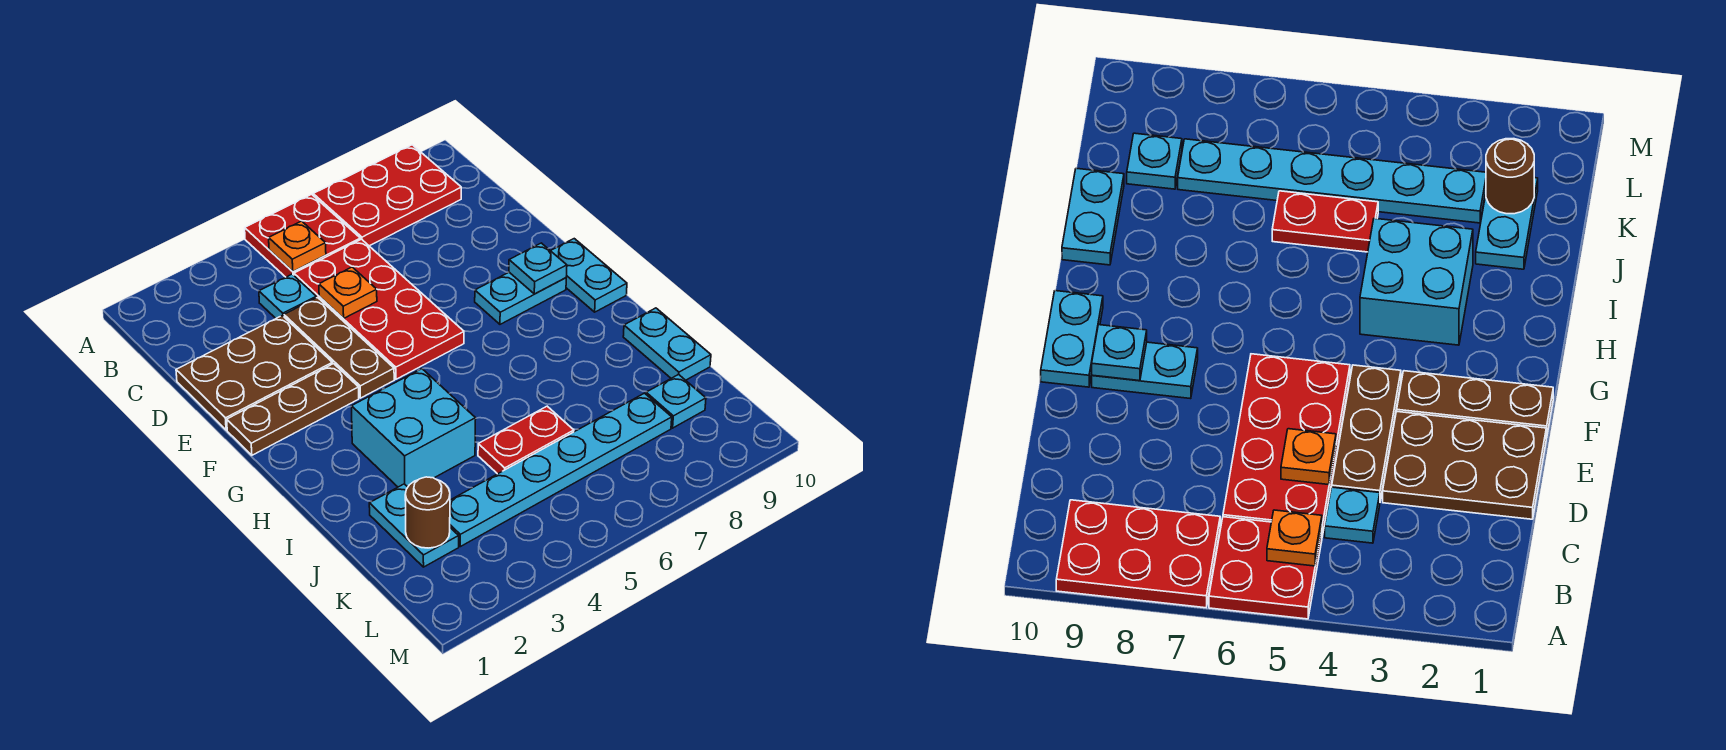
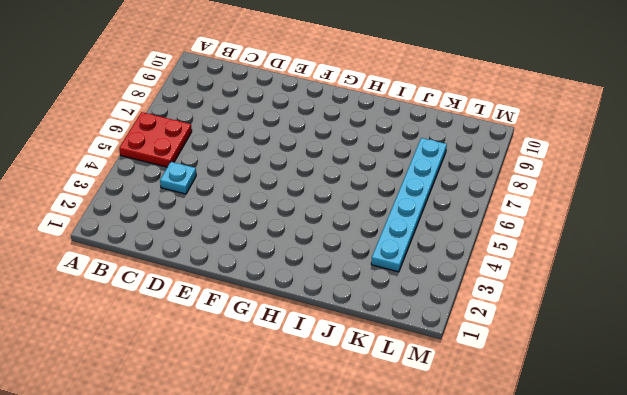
none -> red 2x3 plate [313,145,461,246]
none -> red 2x4 plate [294,239,464,379]
none -> brown 2x3 plate [176,316,332,430]

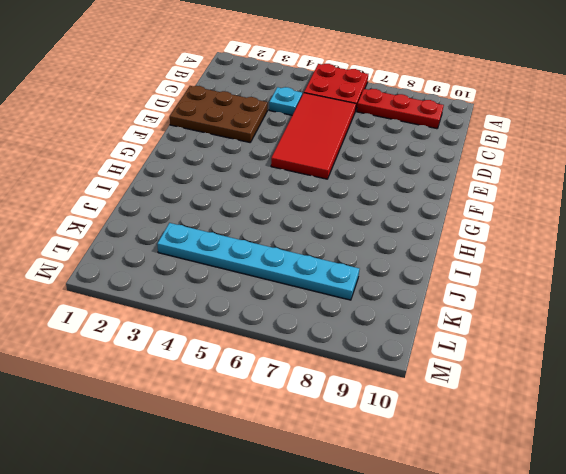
red 1x3 plate [357,89,444,129] -> red 2x3 plate [313,145,461,246]
red 2x4 tile [271,93,356,179] -> red 2x4 plate [294,239,464,379]
none -> brown 1x3 plate [284,298,394,398]
none -> brown 1x3 plate [227,364,359,455]
none -> cyan 1x2 plate [475,272,566,324]

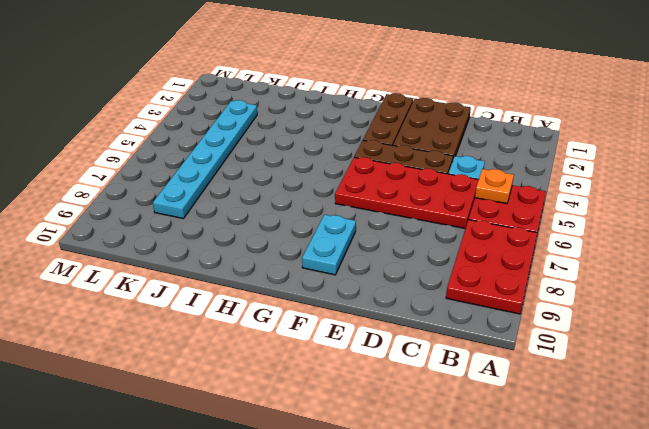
none -> cyan 1x2 plate [551,239,627,312]
none -> cyan 2x2 brick [352,369,476,487]
none -> cyan 1x2 plate [623,308,711,380]

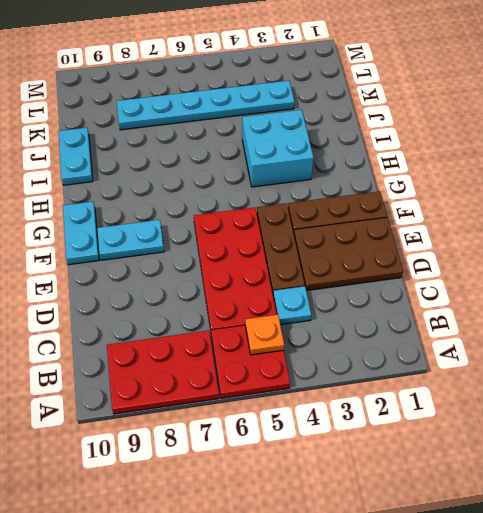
none -> cyan 1x2 plate [369,484,459,567]
none -> red 1x2 plate [478,406,574,474]
none -> cyan 1x1 plate [646,374,706,428]

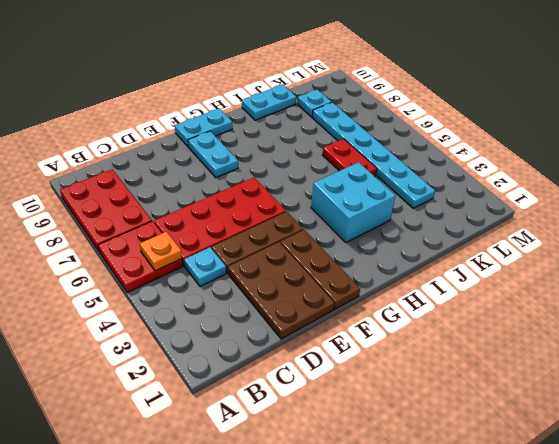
none -> cyan 1x2 plate [369,484,459,567]
none -> orange 1x1 plate [319,267,377,319]
none -> cyan 1x1 plate [509,243,567,294]

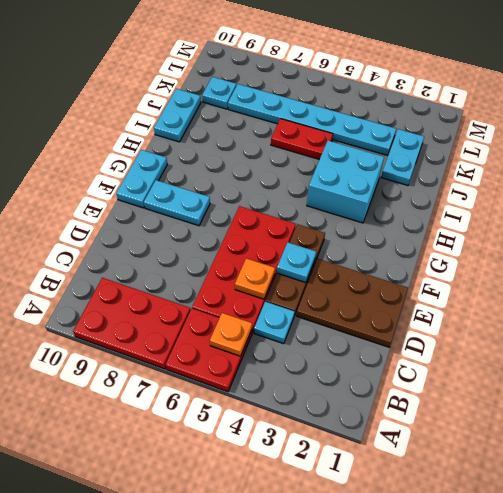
cyan 1x1 plate [277,242,316,283] -> cyan 1x1 plate moved to [509,243,567,294]
none -> brown 1x3 plate [227,364,359,455]
none -> brown 1x1 round brick [405,477,450,548]

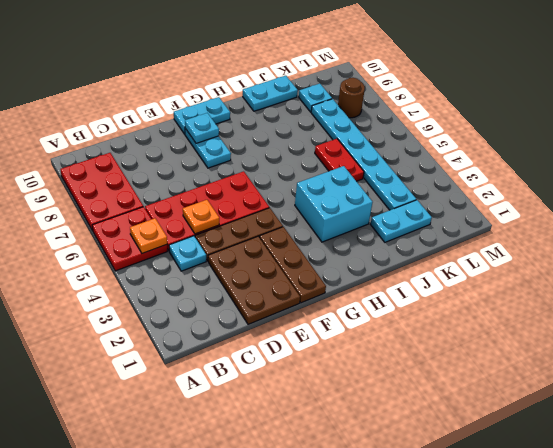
brown 1x1 round brick [338,78,365,118] -> brown 1x1 round brick moved to [405,477,450,548]

